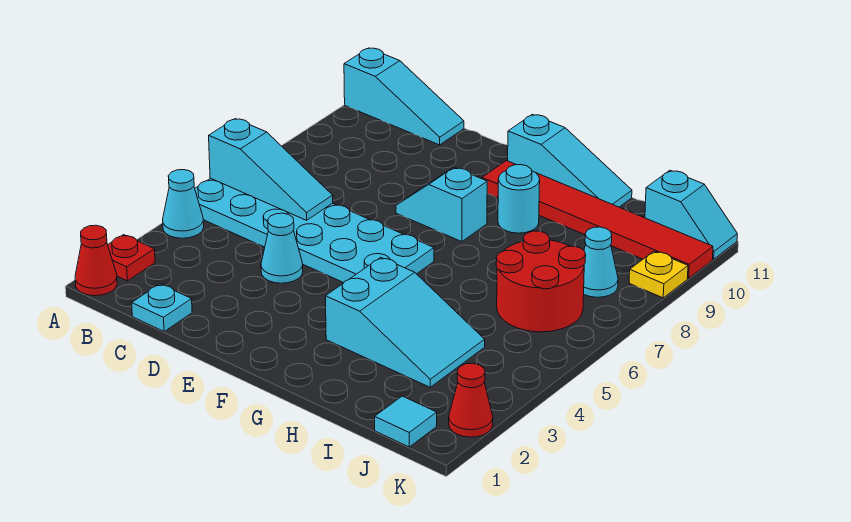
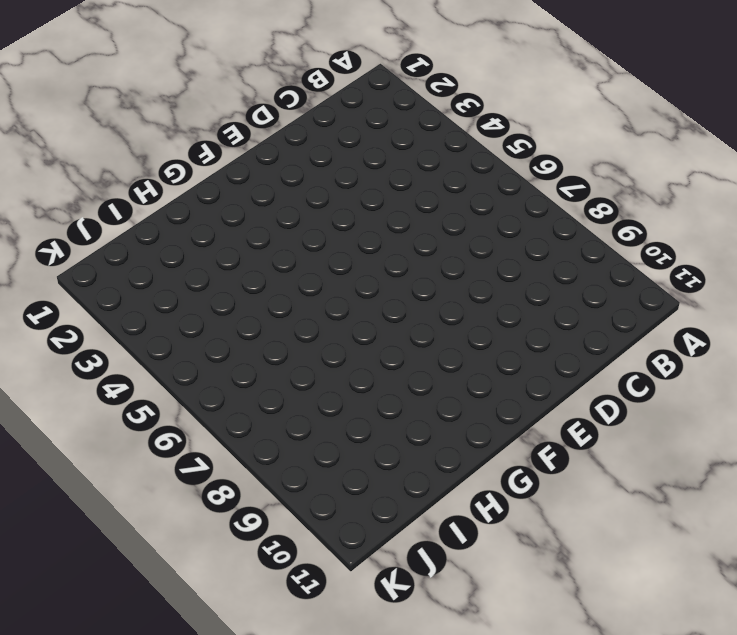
none -> red 1x1 cone [75,225,117,296]
none -> red 1x1 plate [108,235,155,281]
none -> cyan 1x1 cone [163,170,204,238]

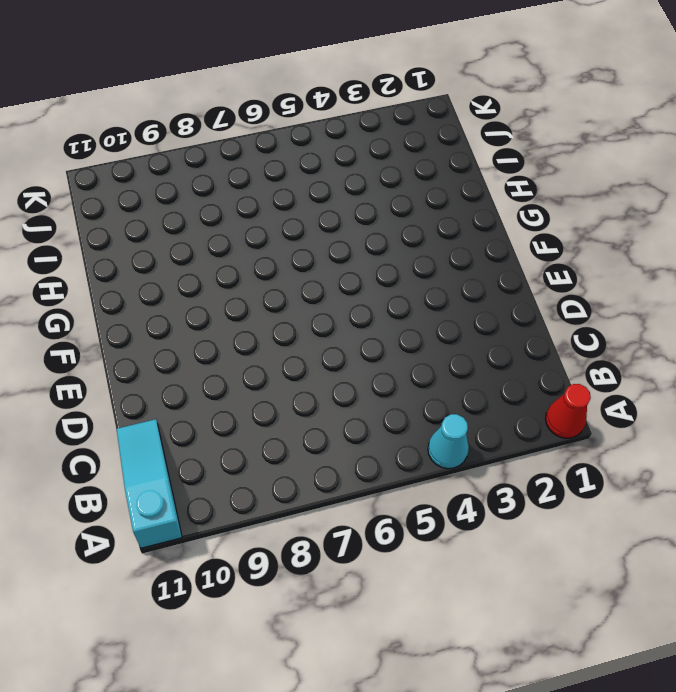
none -> red 1x1 plate [108,235,155,281]
none -> cyan 2x6 plate [195,178,434,283]
none -> cyan 1x1 plate [132,284,192,332]

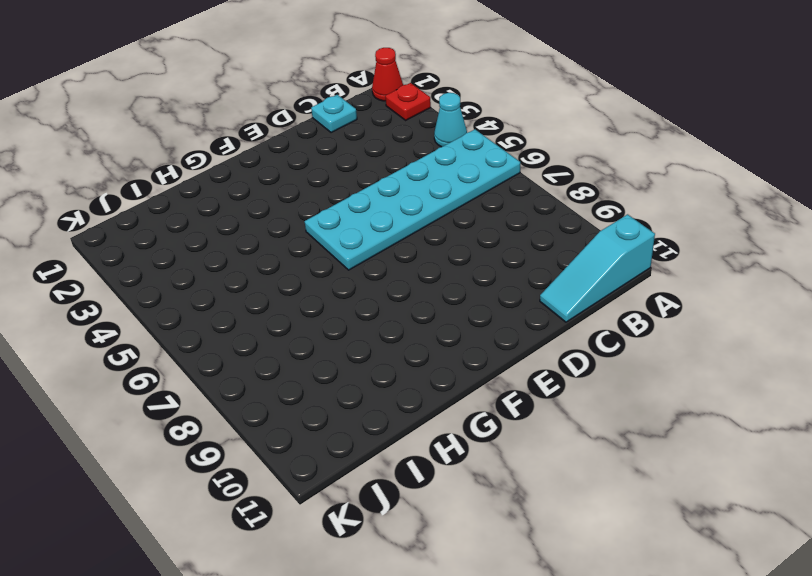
none -> cyan 1x1 cone [261,213,303,283]
none -> cyan 1x2 slope [396,167,487,242]
none -> red 1x6 tile [482,161,713,278]

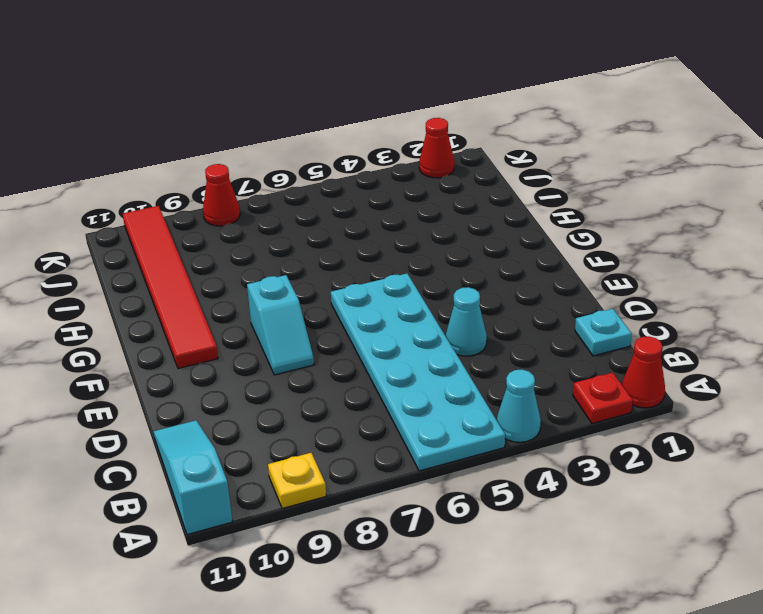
yellow 1x1 plate [268,453,326,508] -> yellow 1x1 plate moved to [629,251,688,298]
red 1x1 cone [203,164,240,226] -> none
none -> cyan 1x3 slope [508,114,632,207]
none -> cyan 2x3 slope [325,257,485,387]
none -> cyan 1x1 round brick [498,165,540,233]

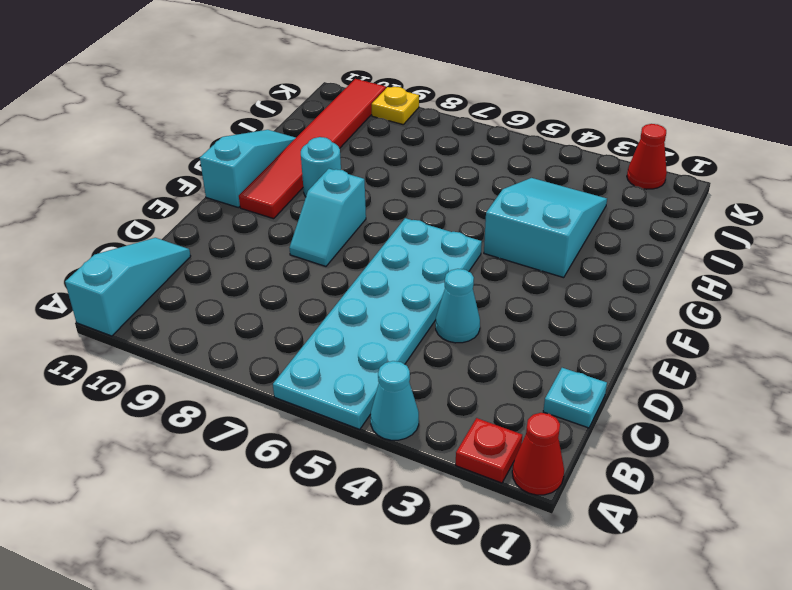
none -> red 2x2 round brick [496,231,586,332]
none -> cyan 1x1 tile [375,396,437,447]
none -> cyan 1x1 cone [584,227,618,297]

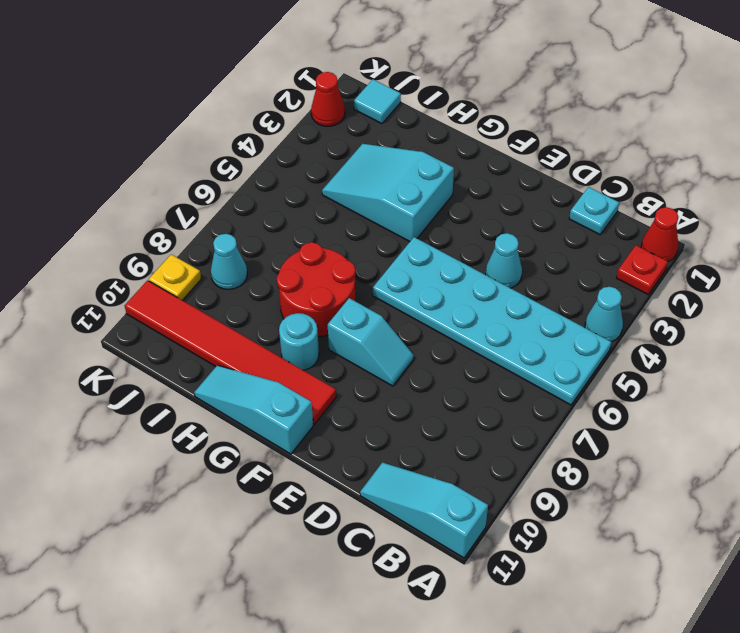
red 2x2 round brick [277,242,356,337] -> red 2x2 round brick moved to [496,231,586,332]
none -> cyan 1x2 slope [645,170,737,259]
none -> cyan 1x3 slope [209,119,333,220]

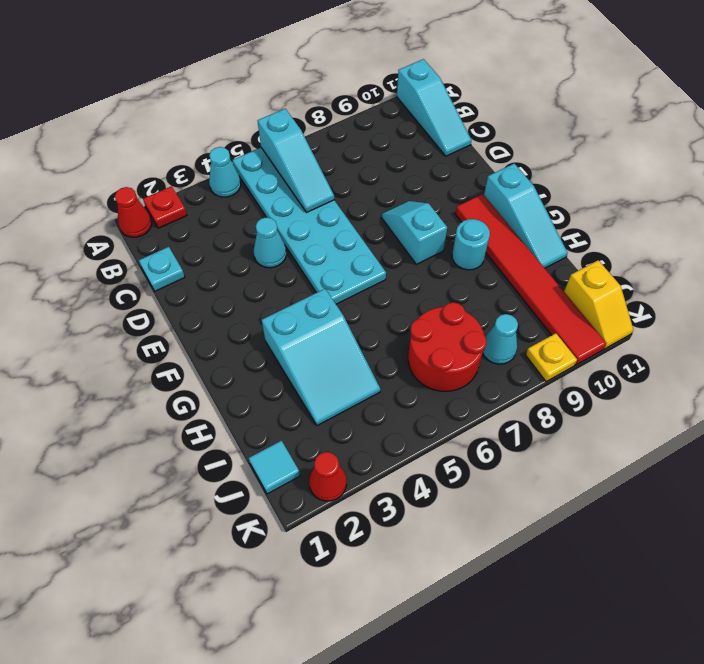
yellow 1x2 slope [564,260,633,349] -> cyan 1x2 slope [645,170,737,259]

